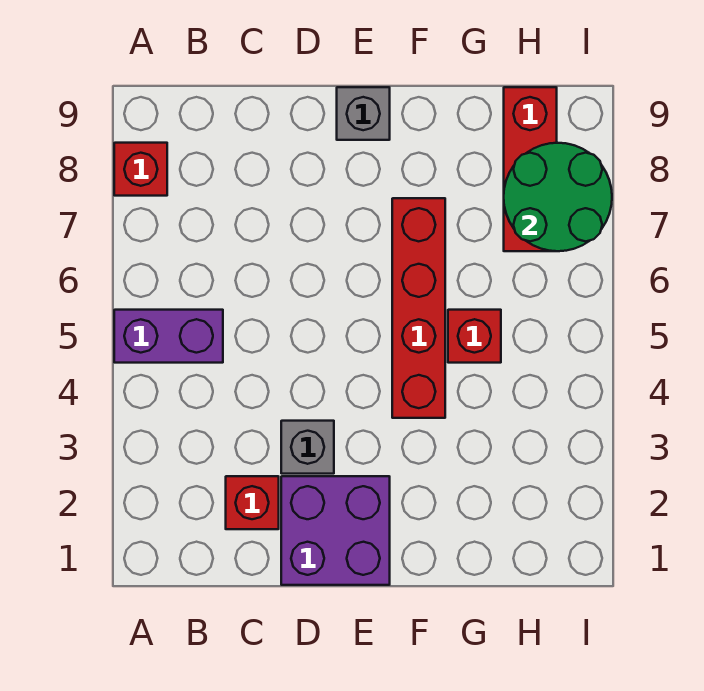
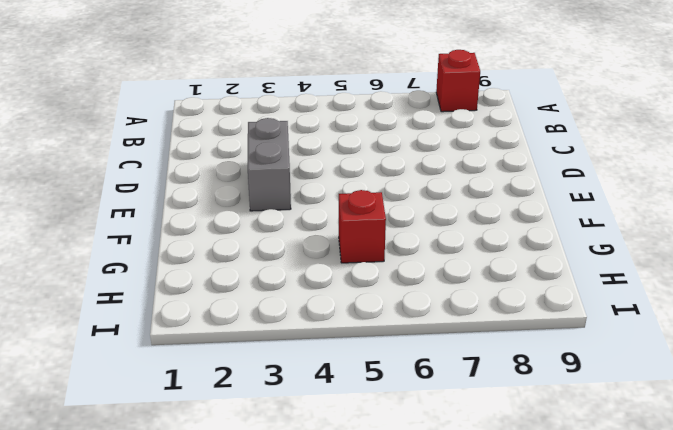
grey 1x2 brick [248,118,291,211] -> grey 1x1 brick [281,421,334,474]
none -> purple 1x2 brick [114,310,223,363]
none -> red 1x1 brick [226,476,279,529]

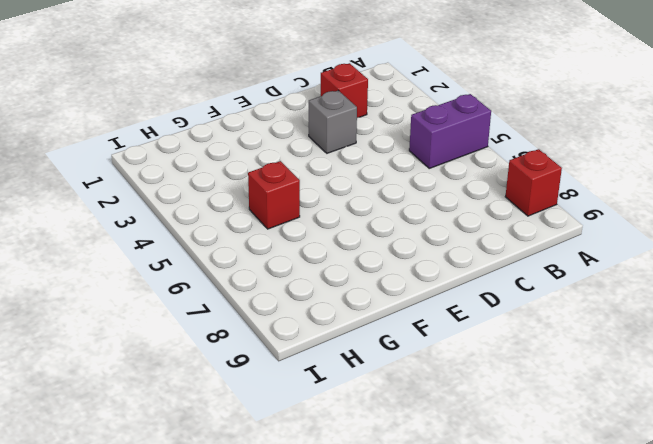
none -> purple 2x2 brick [281,476,390,585]
none -> grey 1x1 brick [337,87,390,140]

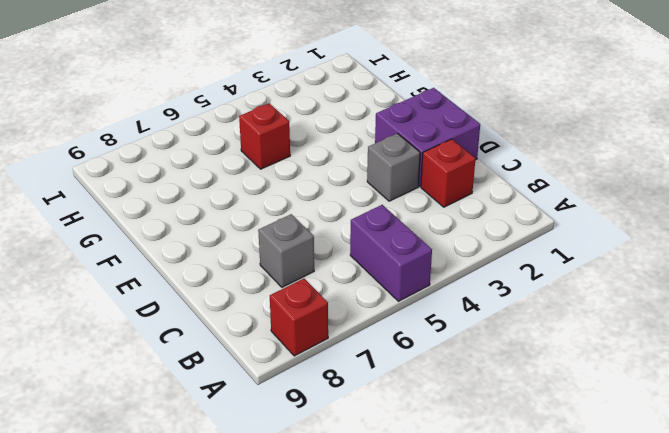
grey 1x1 brick [258,214,314,287] -> grey 1x1 brick moved to [337,87,390,140]
none -> red 1x4 brick [392,198,445,418]
none -> red 1x3 brick [504,87,557,251]

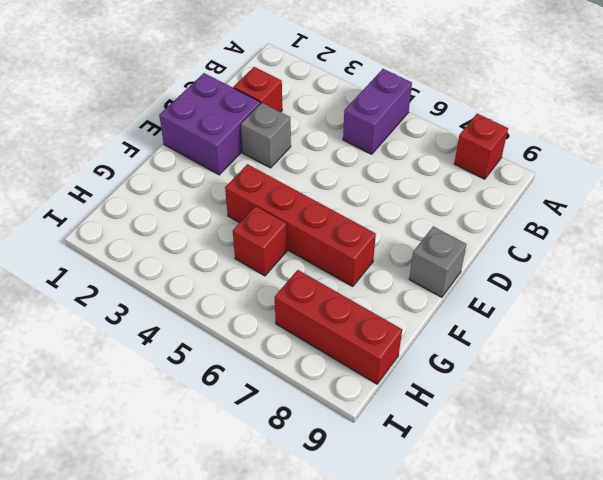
none -> green 2x2 round brick [504,143,612,251]

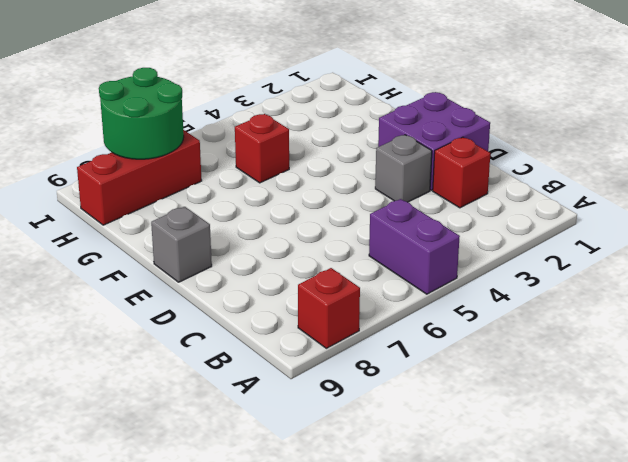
none -> red 1x4 brick [392,198,445,418]

